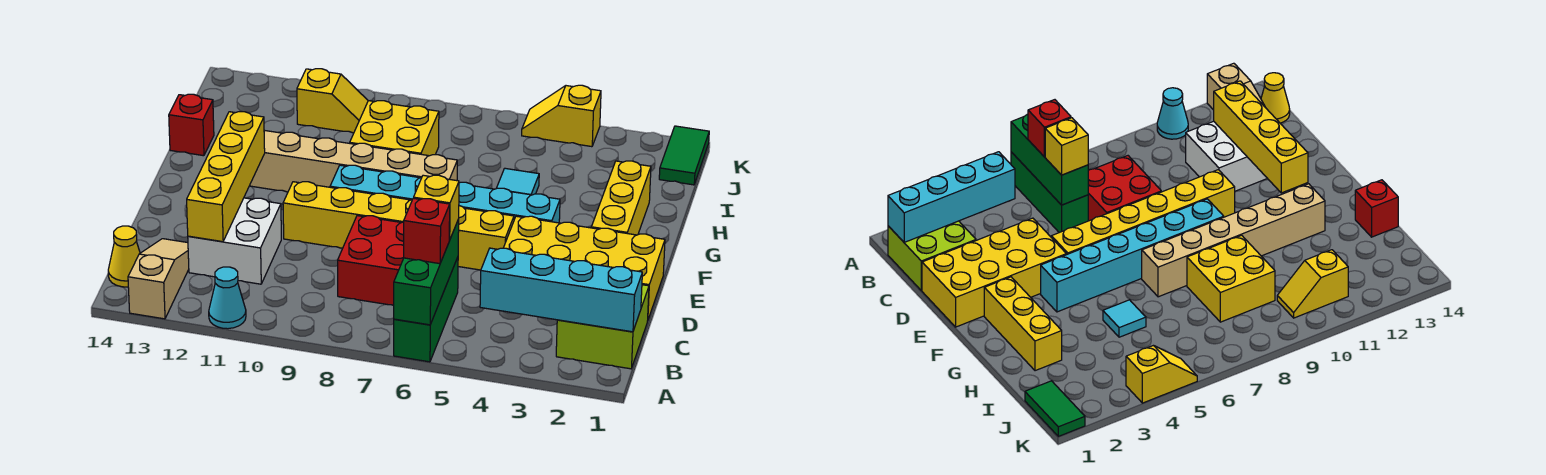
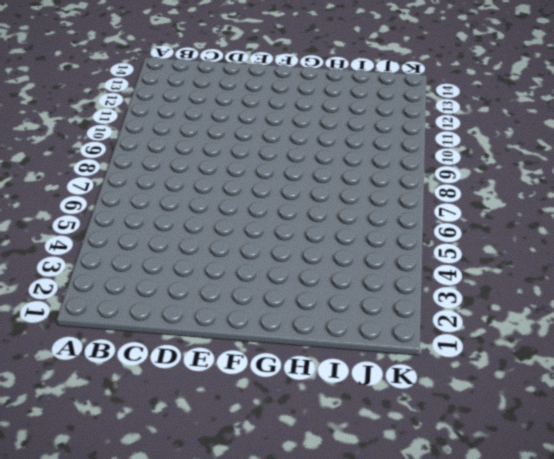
none -> green 1x3 brick [394,257,458,362]
none -> cyan 1x1 cone [209,267,246,329]
none -> tan 1x3 slope [128,239,189,319]

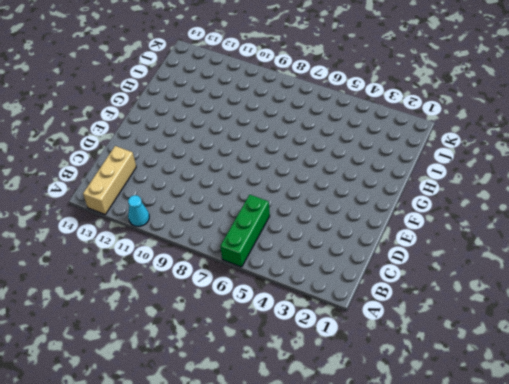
tan 1x3 brick [83,146,136,214] -> tan 1x3 slope [128,239,189,319]
none -> lime 2x2 brick [556,285,649,369]
none -> yellow 1x1 cone [108,226,140,287]
none -> red 2x2 brick [338,216,404,305]

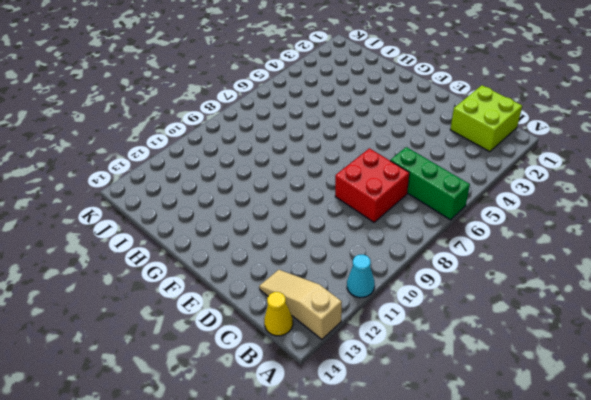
none -> white 2x2 brick [188,198,281,284]
none -> yellow 2x4 brick [504,216,665,319]
none -> yellow 1x6 brick [283,182,514,270]

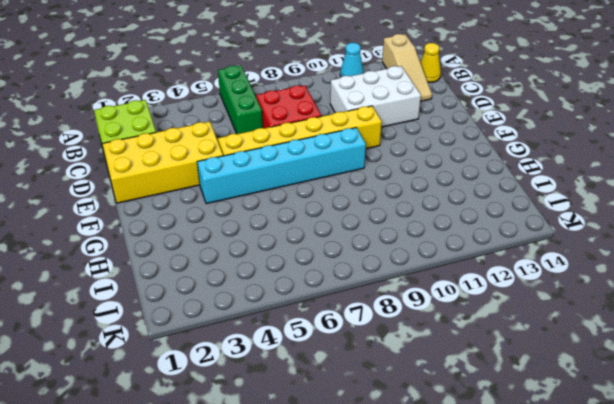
white 2x3 brick [330,66,421,127] -> white 2x2 brick [188,198,281,284]
none -> yellow 1x3 brick [591,161,651,235]
none -> tan 1x6 brick [250,130,457,192]
none -> cyan 1x1 tile [496,168,539,195]

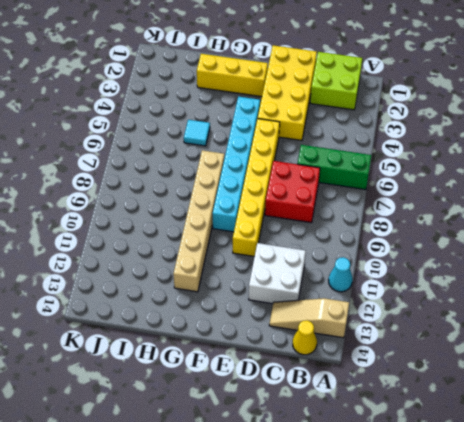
none -> yellow 2x2 brick [350,101,439,156]
none -> red 1x1 brick [169,94,214,156]
none -> green 1x2 tile [659,126,709,185]

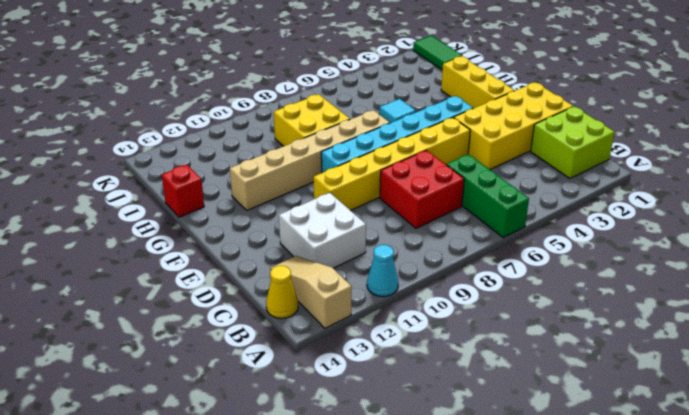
none -> yellow 1x2 slope [297,69,368,133]
none -> yellow 1x2 slope [522,85,601,147]
none -> green 1x3 brick [394,219,459,325]

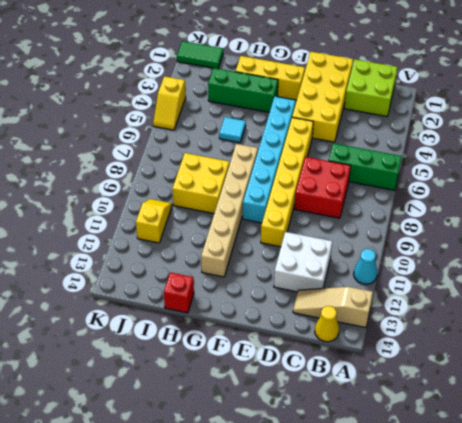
green 1x3 brick [208,68,278,112] -> green 1x3 brick moved to [394,219,459,325]
none -> cyan 1x4 brick [480,248,642,332]
none -> yellow 1x4 brick [187,112,265,242]
none -> red 1x1 brick [404,198,450,264]

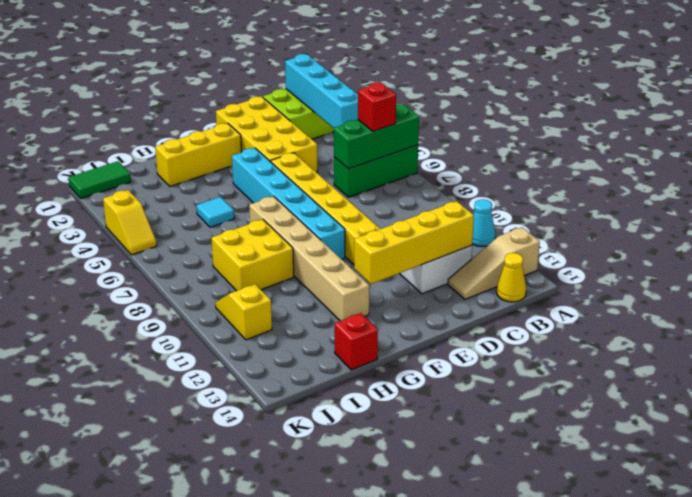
none -> red 2x2 brick [338,216,404,305]
none -> yellow 1x1 brick [414,175,459,240]

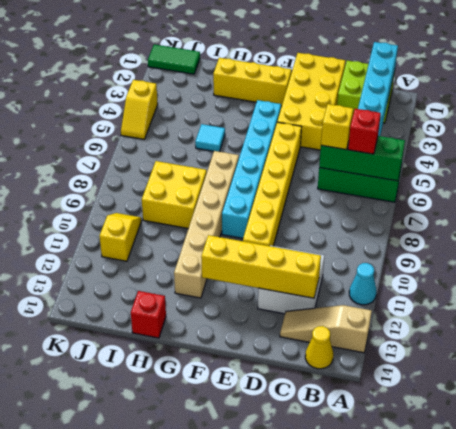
none -> red 2x2 brick [338,216,404,305]

